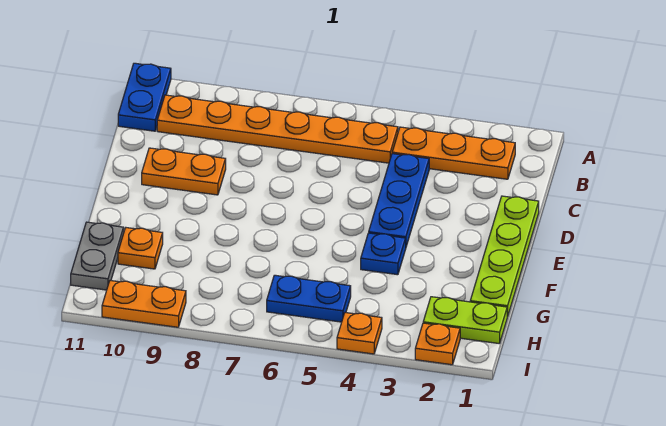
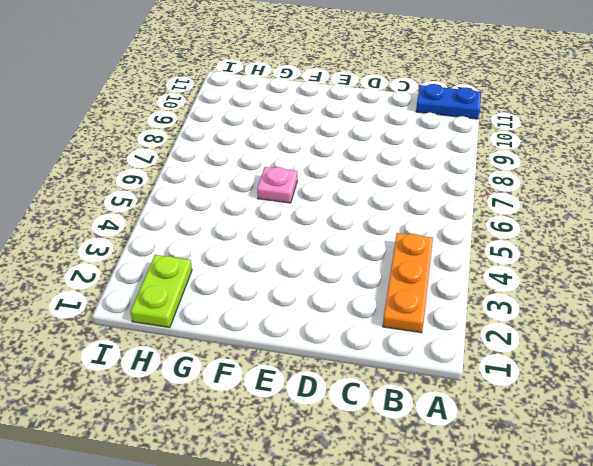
pink 1x1 plate [257,167,297,203] -> none
none -> orange 1x6 plate [157,95,398,163]
none -> blue 1x3 plate [369,154,429,246]
none -> lime 1x4 plate [470,196,539,317]

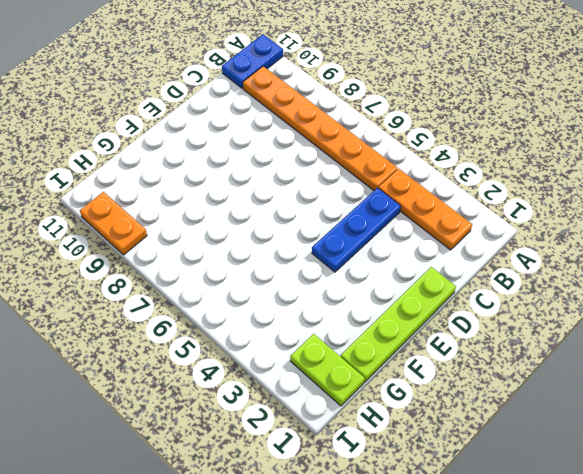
none -> orange 1x2 plate [142,148,226,195]
none -> blue 1x1 plate [361,233,406,275]
none -> orange 1x1 plate [118,228,163,269]

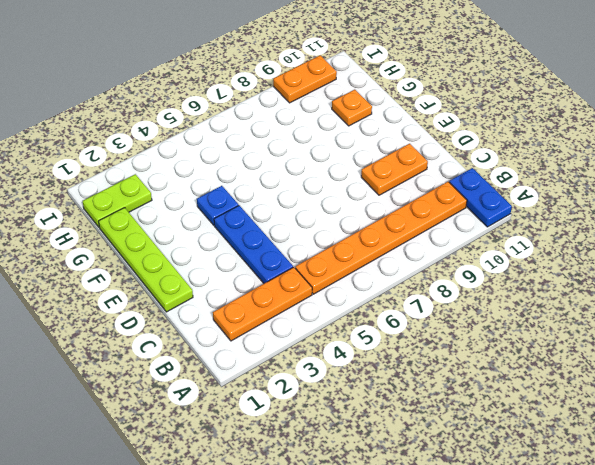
none -> grey 1x2 plate [71,222,124,290]
none -> blue 1x2 plate [267,275,351,322]
none -> orange 1x1 plate [415,323,460,365]

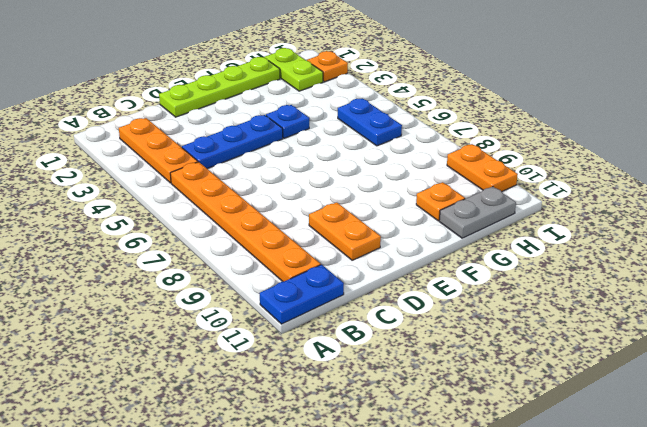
none -> orange 1x1 plate [337,313,382,354]

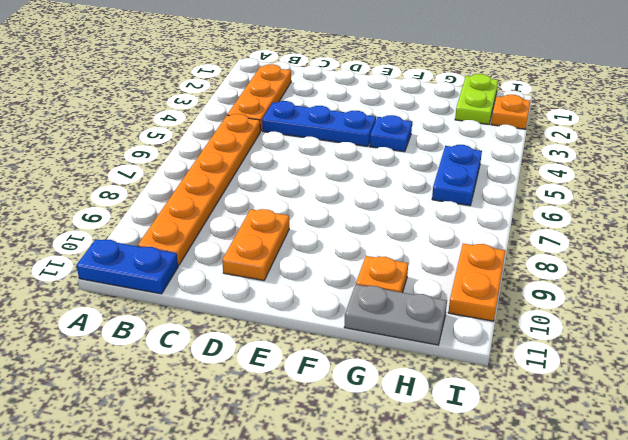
none -> lime 1x4 plate [470,196,539,317]
none -> orange 1x1 plate [337,313,382,354]

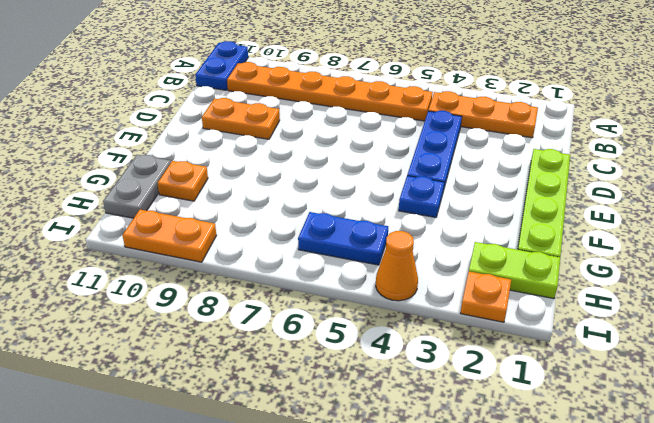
orange 1x1 cone [376,231,418,301] -> orange 1x1 plate [337,313,382,354]

